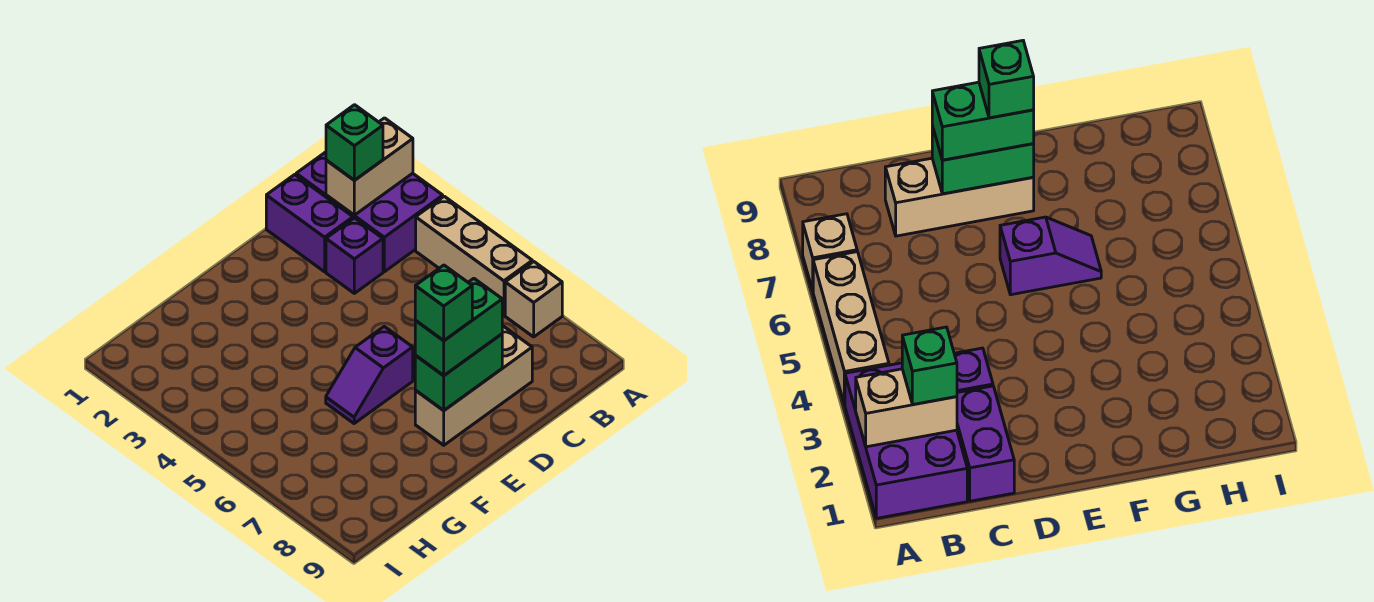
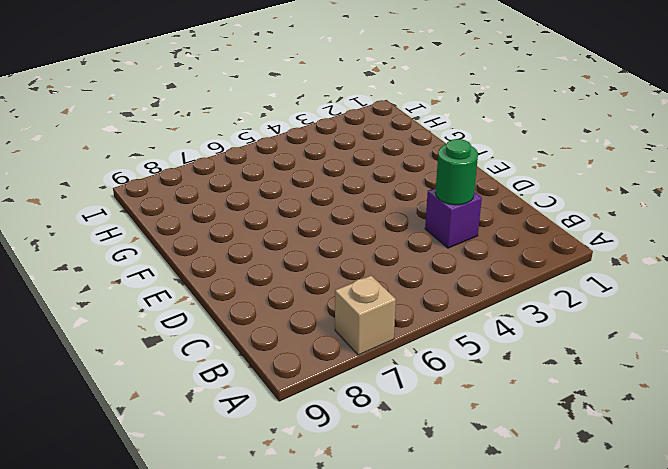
green 1x1 round brick [435,139,478,205] -> none
none -> purple 2x3 brick [296,152,443,272]
none -> tan 1x3 brick [416,196,532,315]
none -> purple 1x2 brick [266,175,353,272]

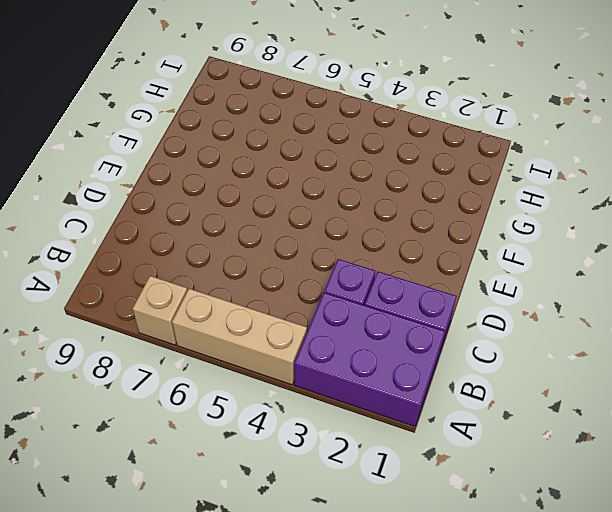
none -> tan 1x3 brick [415,327,532,445]
none -> purple 1x2 slope [326,326,413,423]
none -> tan 1x2 brick [326,118,413,215]

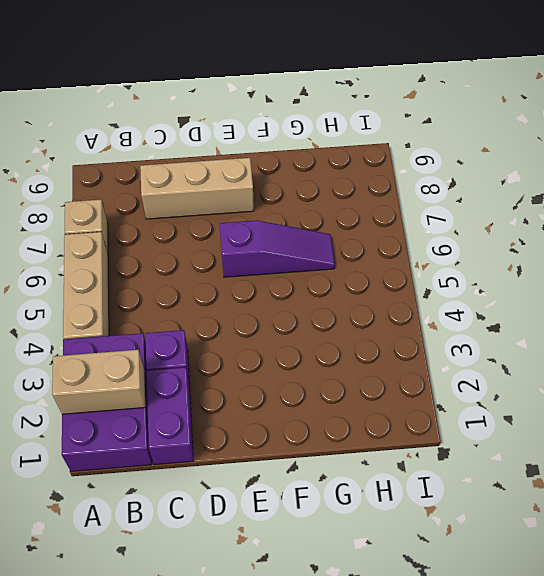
purple 1x3 slope [220,220,335,277] -> purple 1x2 slope [326,326,413,423]
none -> green 1x2 brick [415,334,502,410]
none -> green 1x1 brick [326,105,383,180]
none -> green 1x2 brick [415,278,502,375]

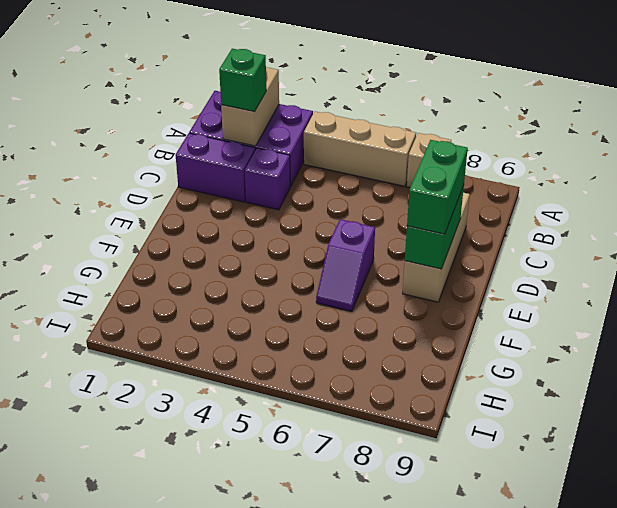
none -> green 1x1 brick [415,265,472,341]

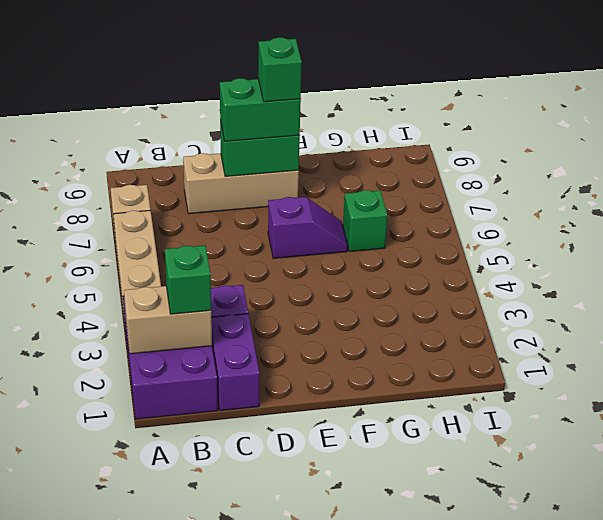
green 1x1 brick [343,190,387,252] -> none

